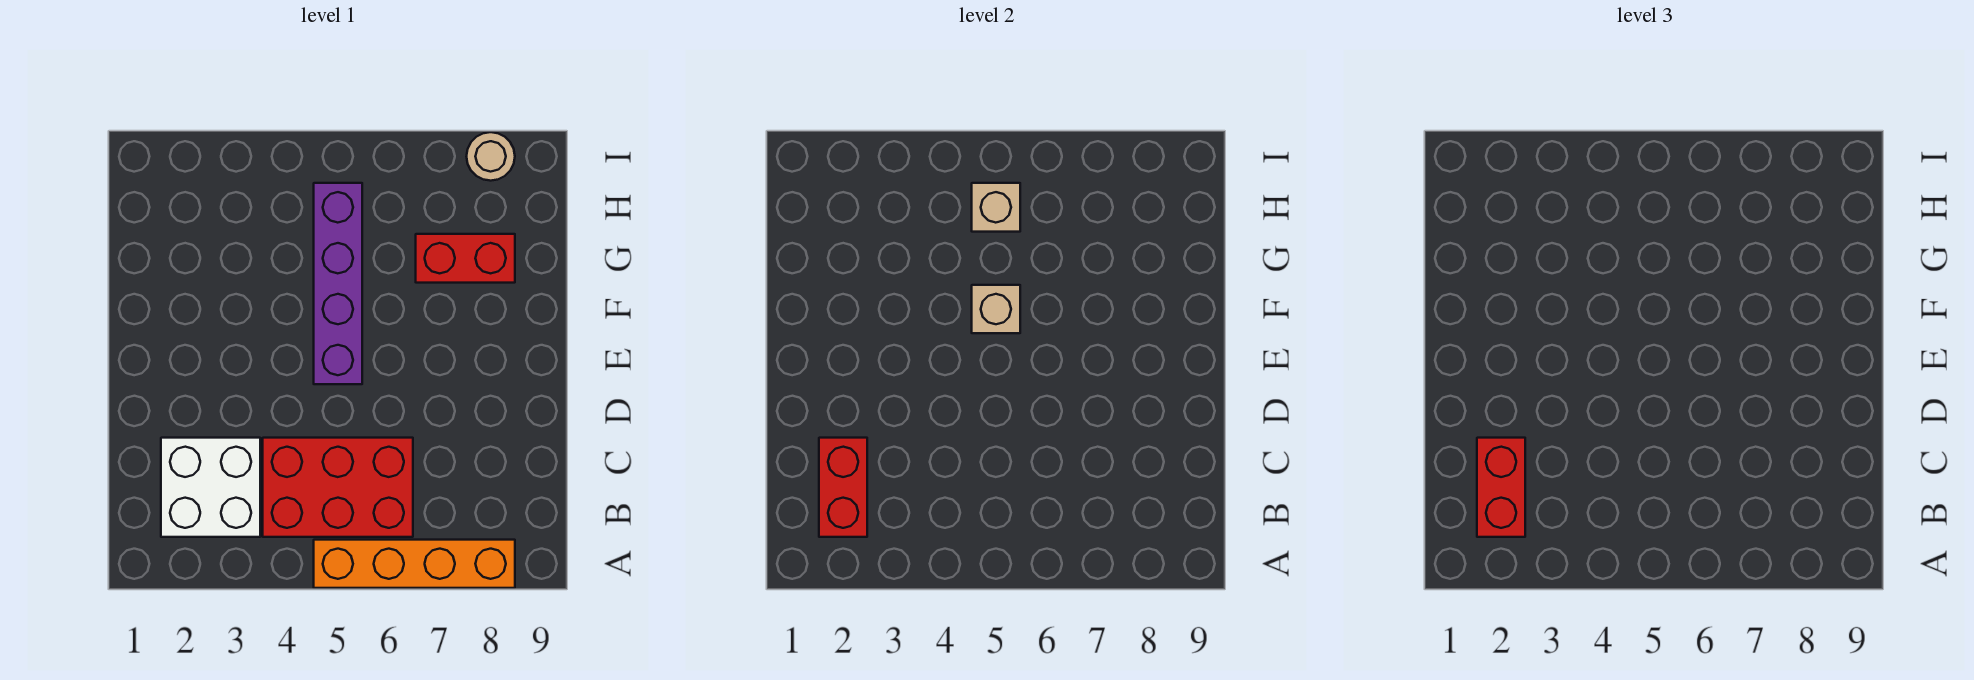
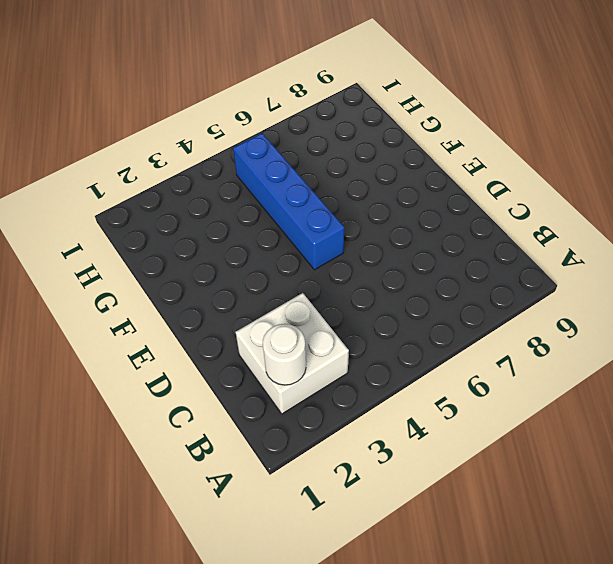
white 1x1 round brick [263,324,306,385] -> red 1x2 brick [819,438,867,537]
blue 1x4 brick [233,133,344,270] -> purple 1x4 brick [314,183,362,384]
none -> orange 1x4 brick [314,540,515,588]
none -> red 2x3 brick [263,438,413,537]

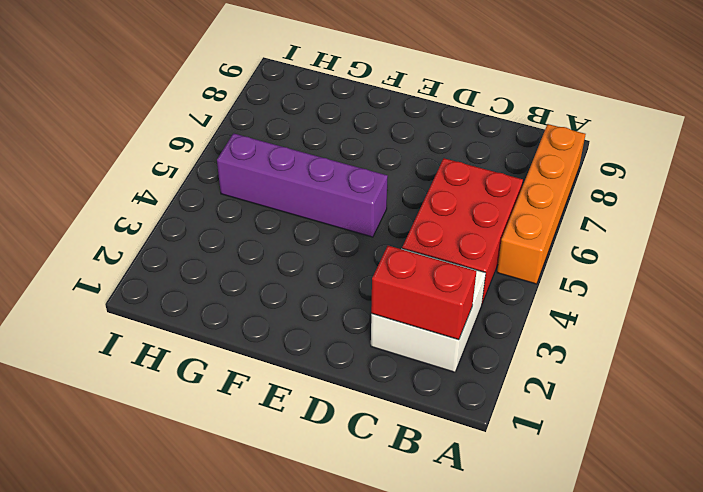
none -> red 1x2 brick [416,234,515,283]
none -> tan 1x1 round brick [467,132,515,181]

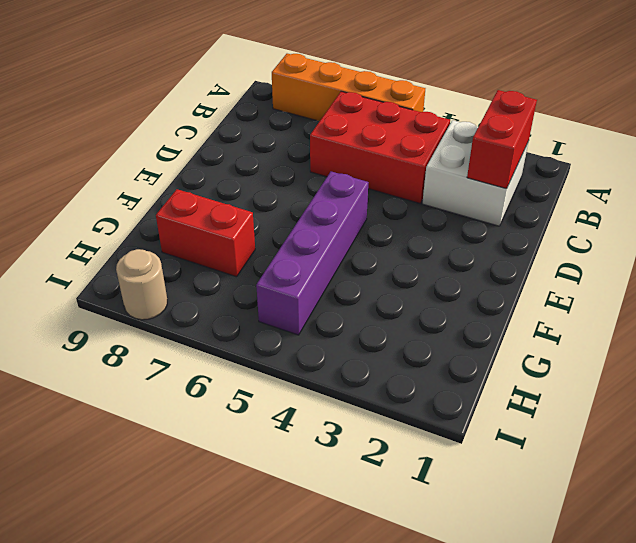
none -> tan 1x1 brick [972,285,1020,333]
none -> tan 1x1 brick [972,183,1020,232]

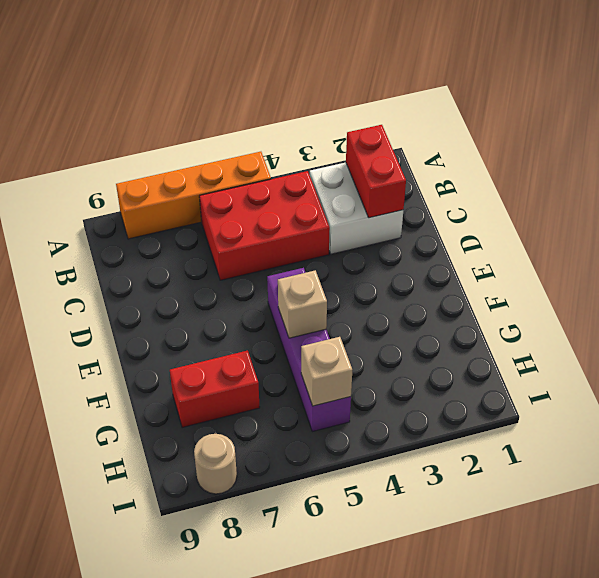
none -> red 1x2 brick [1477,438,1525,537]

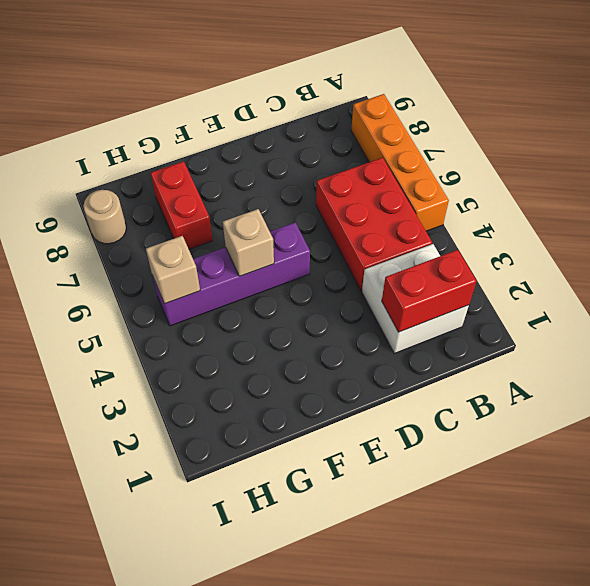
none -> red 1x2 brick [1477,438,1525,537]

